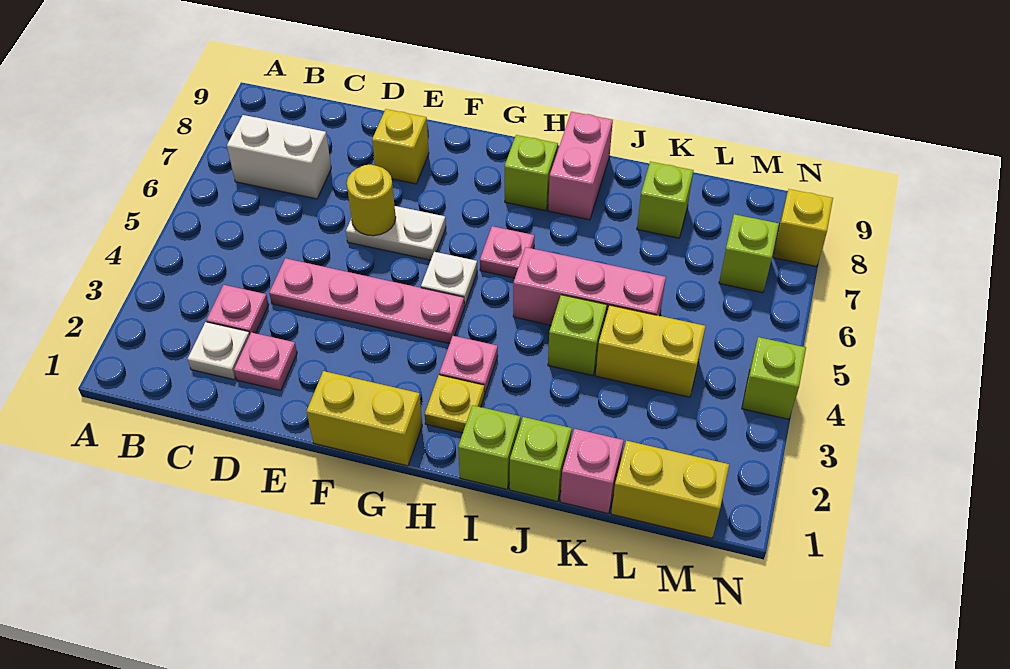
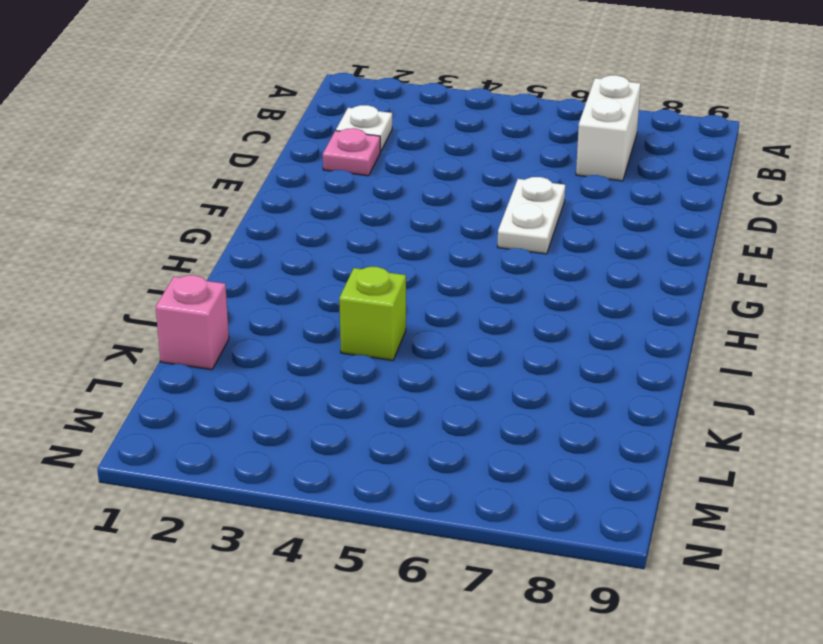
none -> pink 1x1 plate [206,285,269,335]
none -> pink 1x4 plate [269,258,464,344]
none -> yellow 1x1 brick [372,109,429,184]

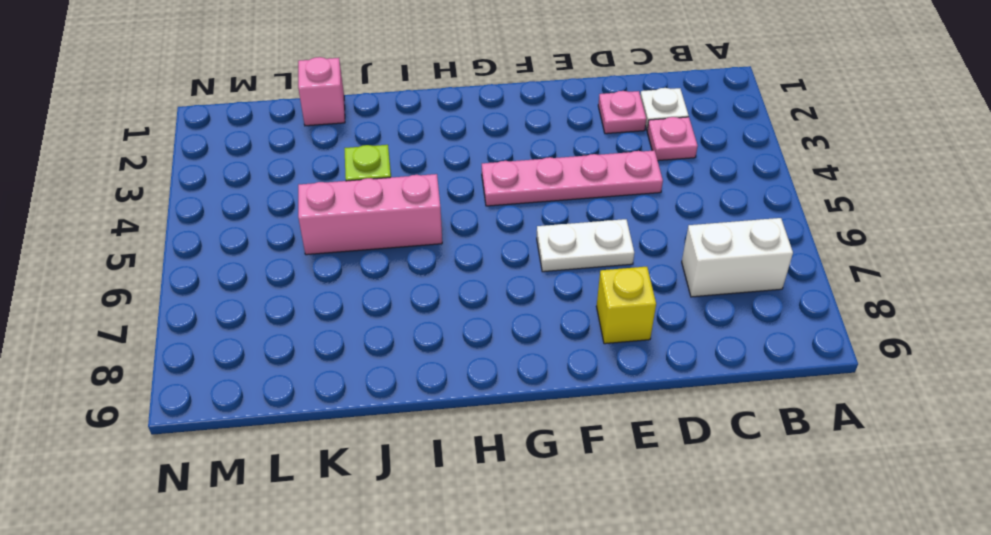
none -> yellow 1x2 brick [307,371,422,466]
none -> white 1x1 plate [421,252,477,306]
none -> yellow 1x1 plate [425,375,485,433]

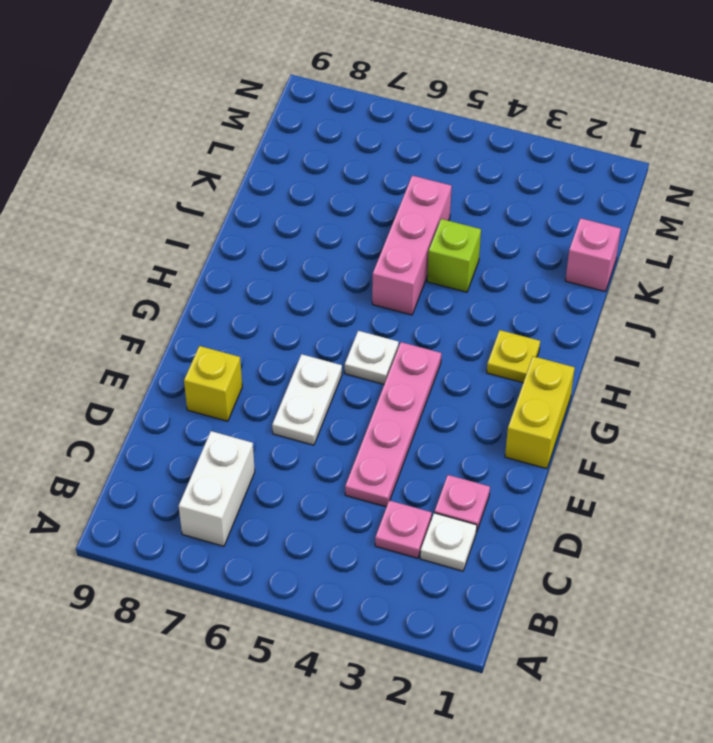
none -> pink 1x1 plate [439,336,498,393]
none -> pink 1x1 plate [480,226,535,278]
none -> lime 1x1 brick [505,135,558,211]

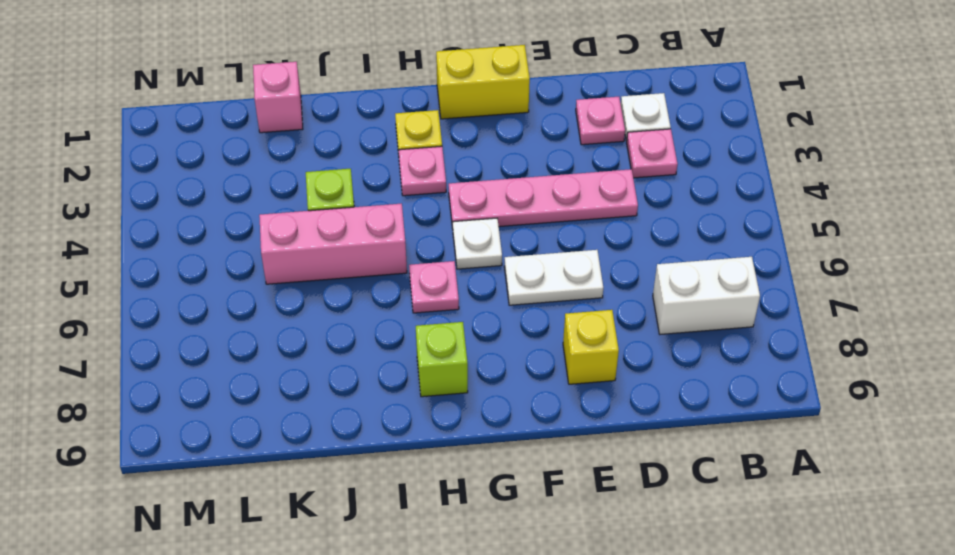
none -> lime 1x1 brick [458,405,520,489]
none -> pink 1x2 brick [548,112,613,220]
none -> lime 1x1 brick [510,417,572,501]

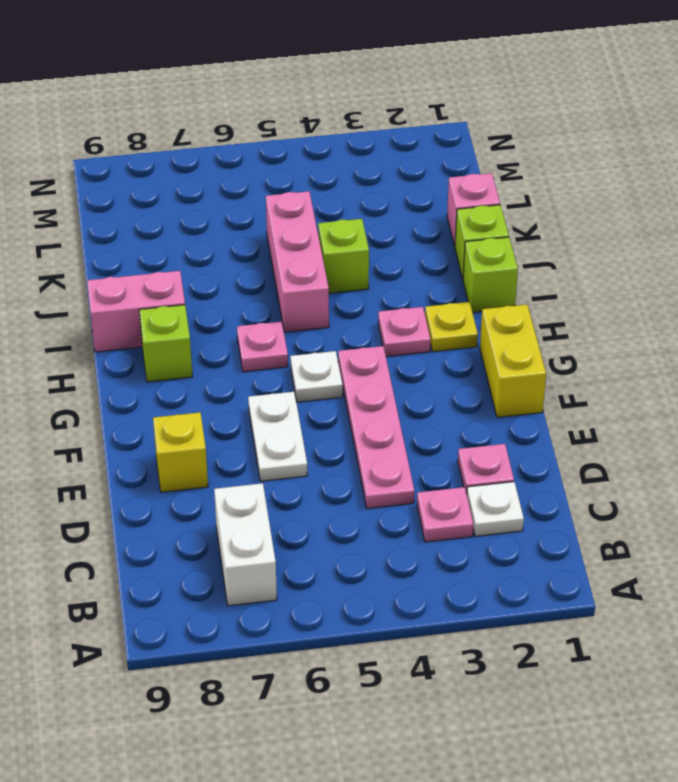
none -> yellow 1x2 brick [596,305,705,397]
none -> lime 1x1 brick [637,162,693,238]
none -> yellow 1x2 brick [611,441,729,538]

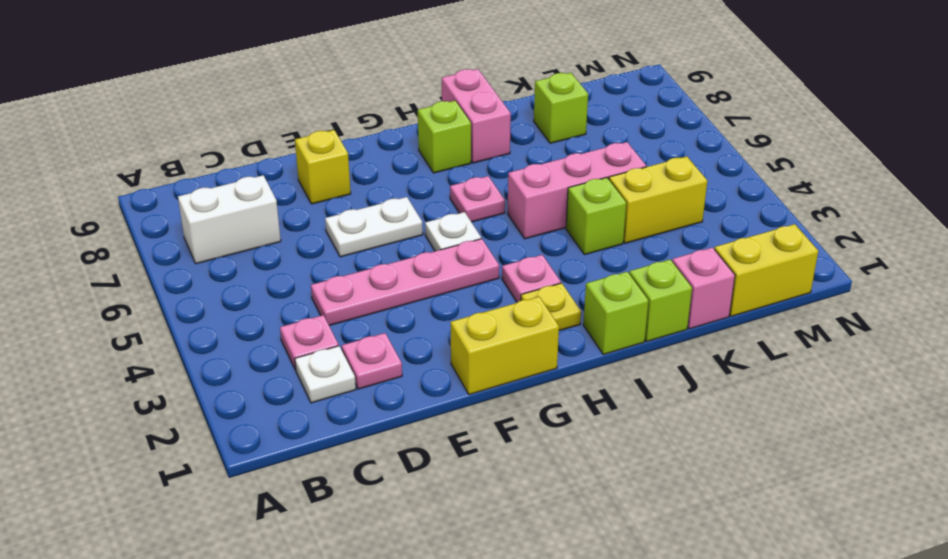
none -> lime 1x1 brick [719,214,779,293]
none -> lime 1x1 brick [742,337,806,419]
none -> yellow 1x1 brick [773,189,833,267]

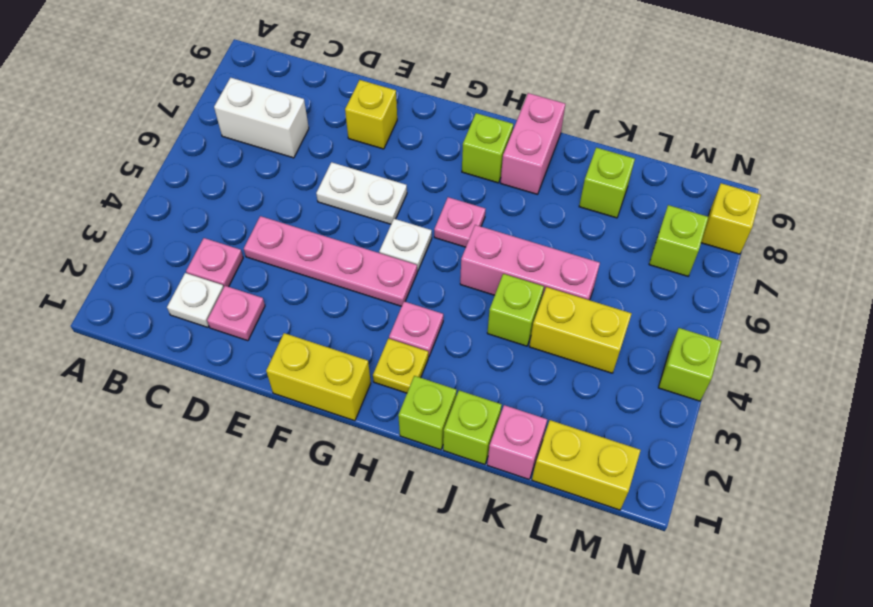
none -> yellow 1x1 round brick [347,165,396,236]

